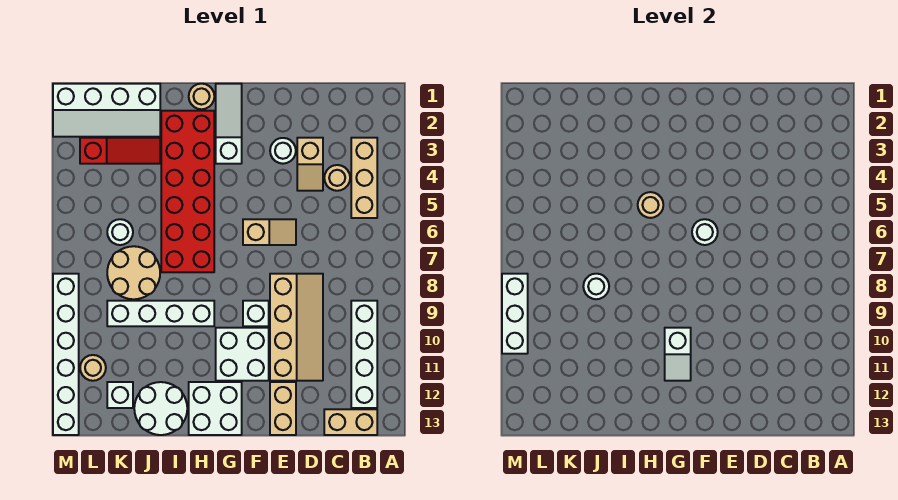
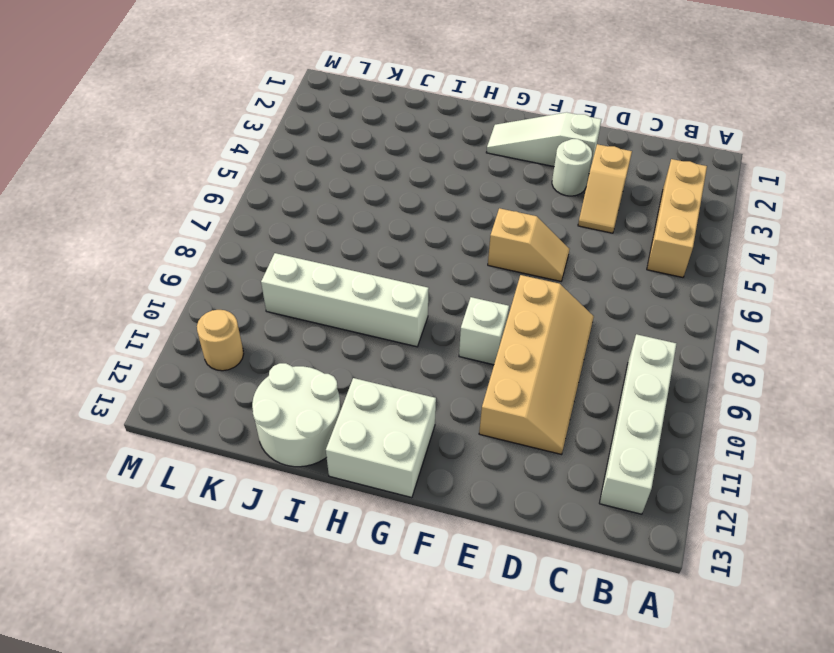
white 1x3 slope [486,112,602,173] -> white 1x3 slope turned to [216,84,242,164]
none -> tan 1x2 brick [324,409,377,435]
none -> tan 1x1 round brick [324,165,350,191]
none -> tan 1x2 brick [270,382,296,435]

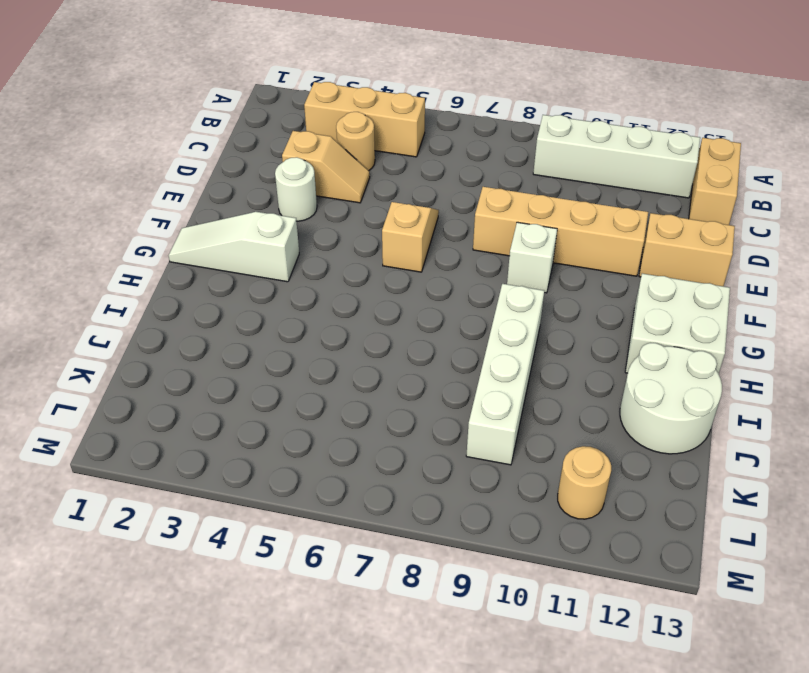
none -> white 2x2 brick [216,328,269,381]
none -> tan 1x1 round brick [189,84,214,109]
none -> red 2x6 brick [161,111,214,272]

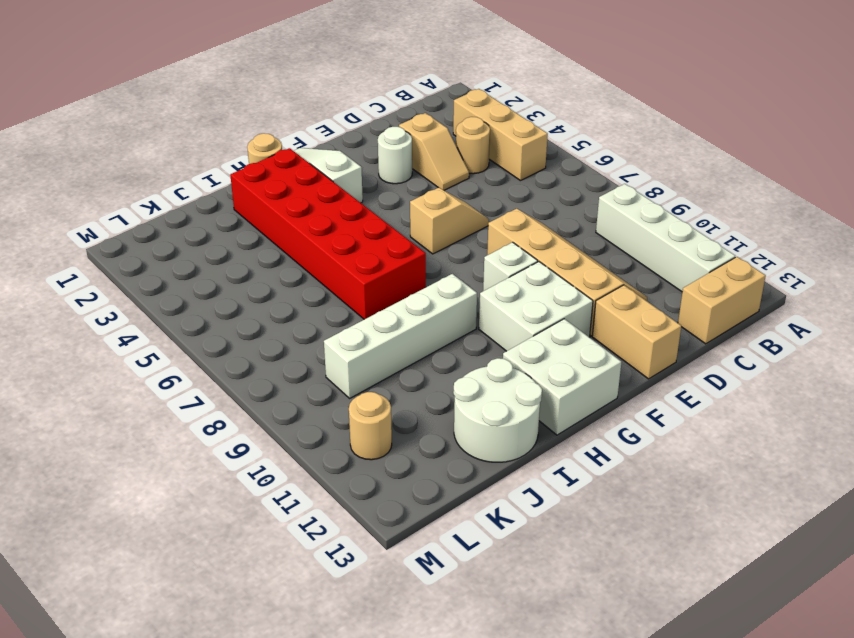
none -> white 2x4 slope [53,84,160,137]
none -> red 1x3 slope [80,138,160,164]
none -> tan 2x2 round brick [107,246,160,299]

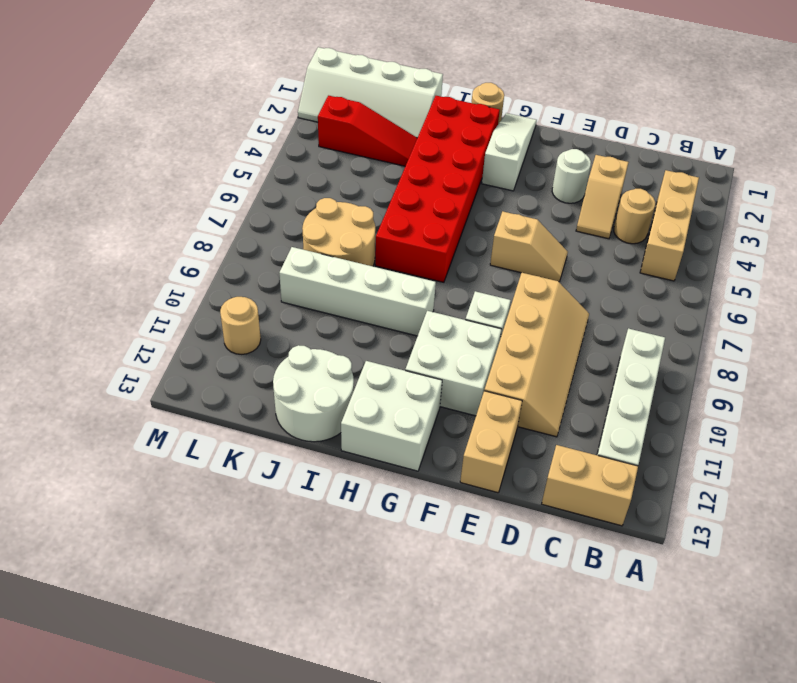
none -> white 1x1 round brick [107,219,133,245]
none -> white 1x1 brick [107,382,133,408]
none -> white 1x6 brick [53,274,79,435]

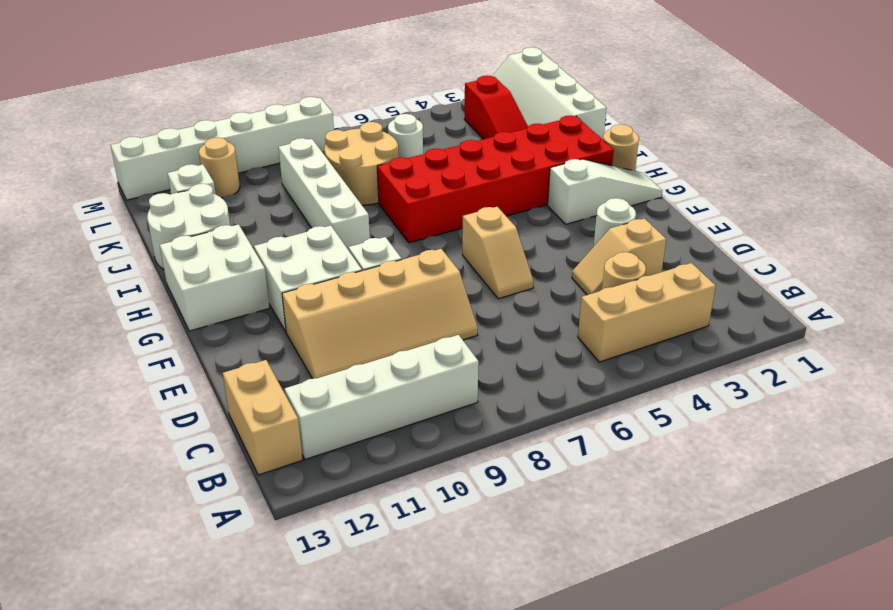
none -> tan 1x2 brick [270,382,296,435]
none -> white 1x1 round brick [692,219,718,245]
none -> white 1x2 slope [665,328,691,381]

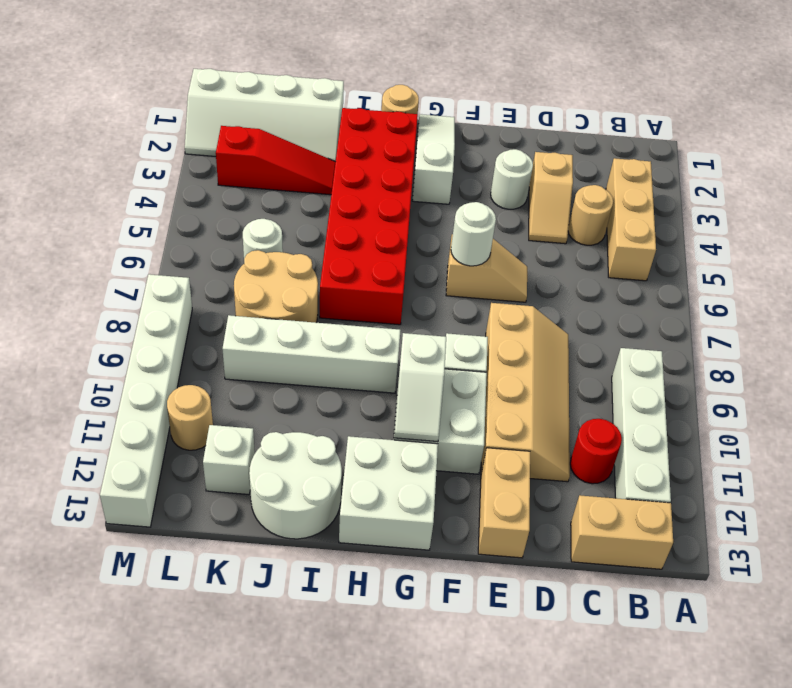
red 1x1 round brick [570,419,622,484] -> none
none -> tan 1x1 round brick [638,192,663,218]
none -> white 1x1 round brick [583,274,609,299]
none -> white 1x3 brick [502,274,528,354]

